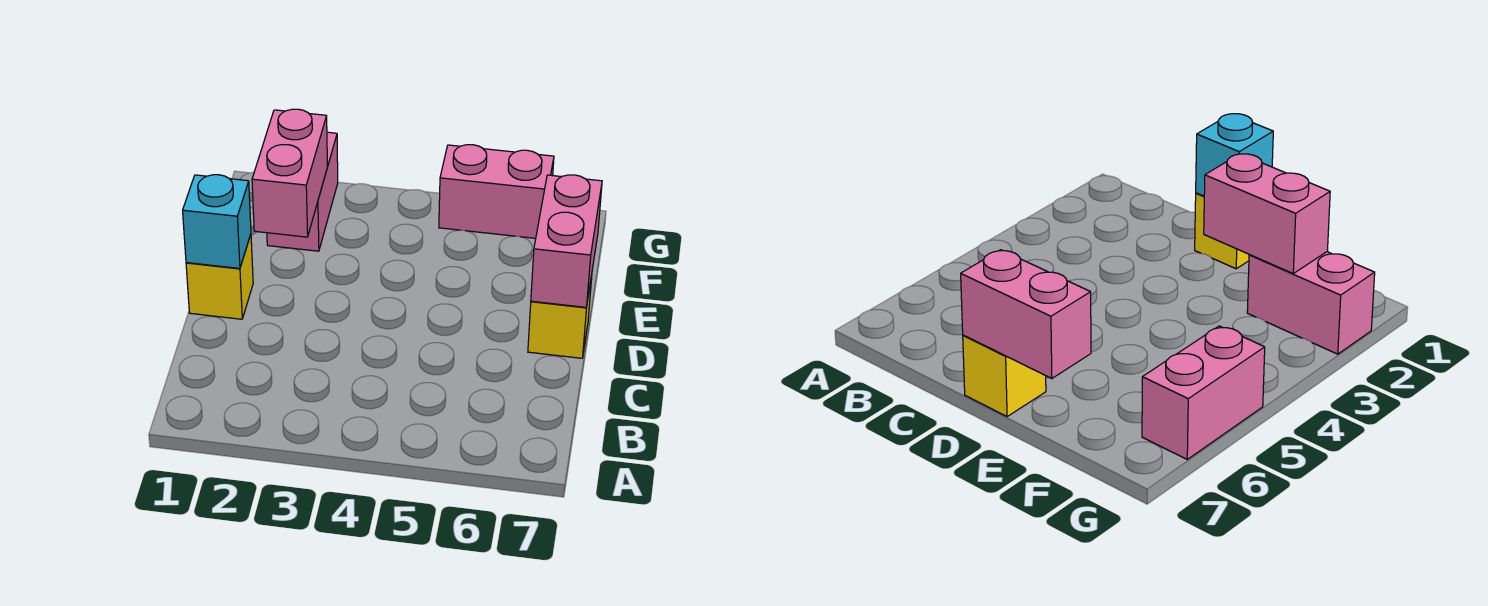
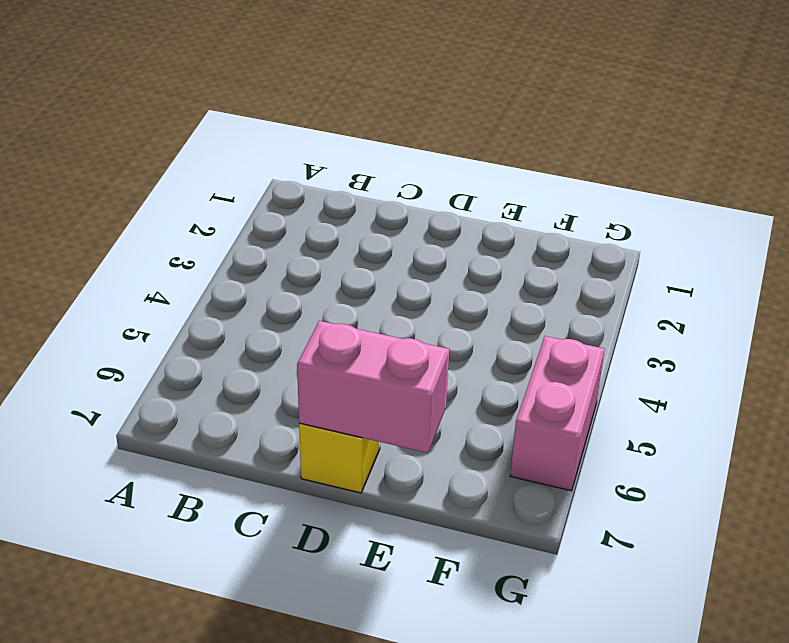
none -> yellow 1x1 brick [186,235,253,319]
none -> pink 1x2 brick [267,132,338,251]

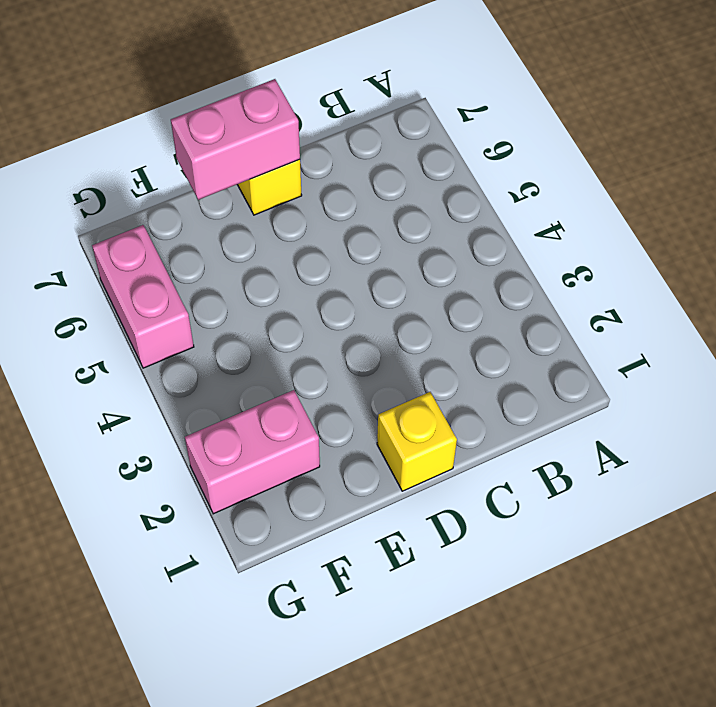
none -> cyan 1x1 brick [183,175,251,269]
none -> pink 1x2 brick [252,109,327,237]

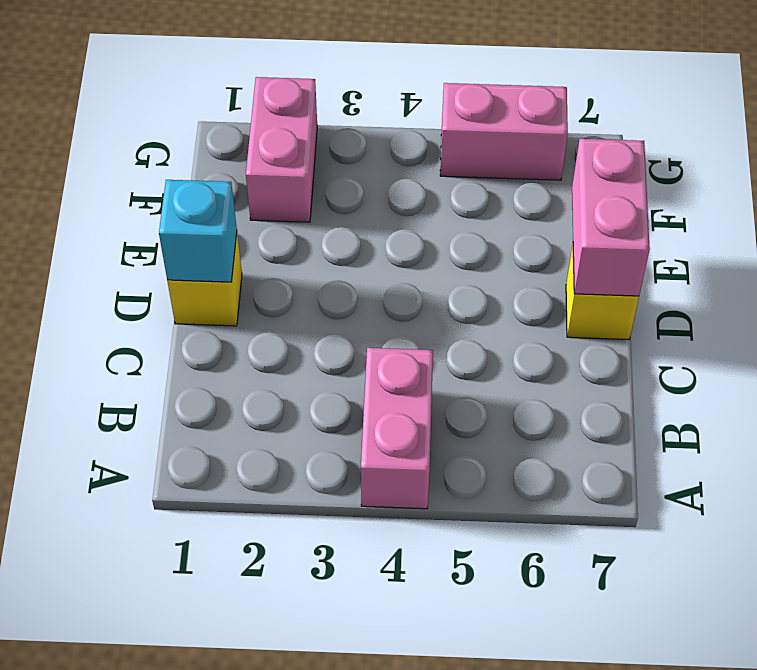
pink 1x2 brick [361,348,433,509] -> pink 1x2 brick moved to [252,109,327,237]

